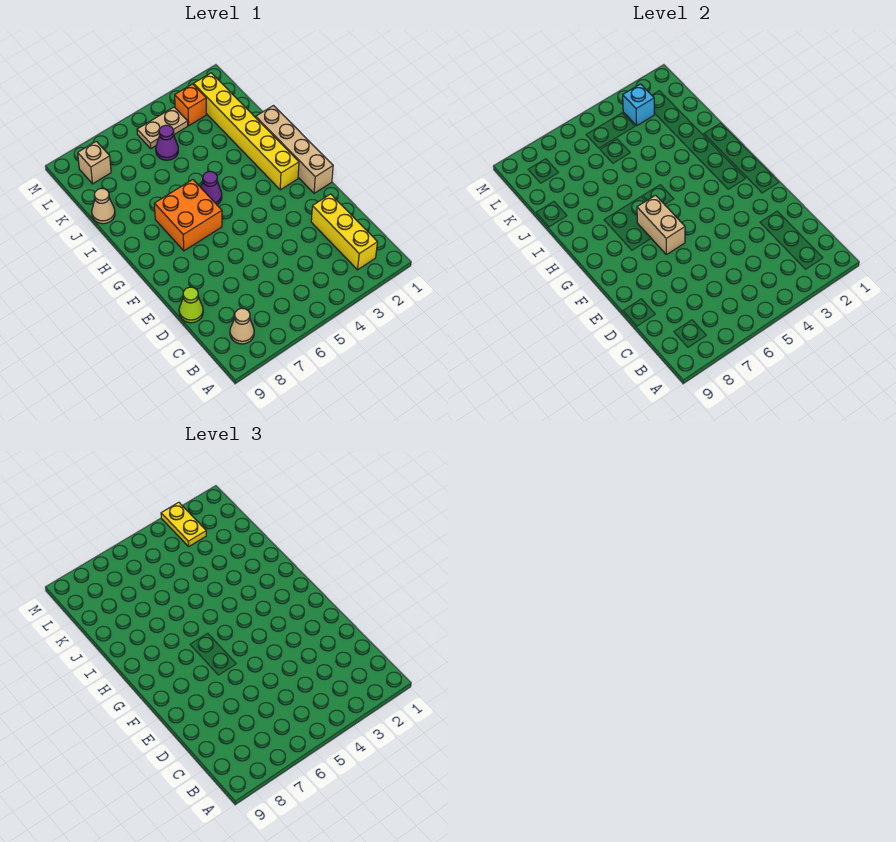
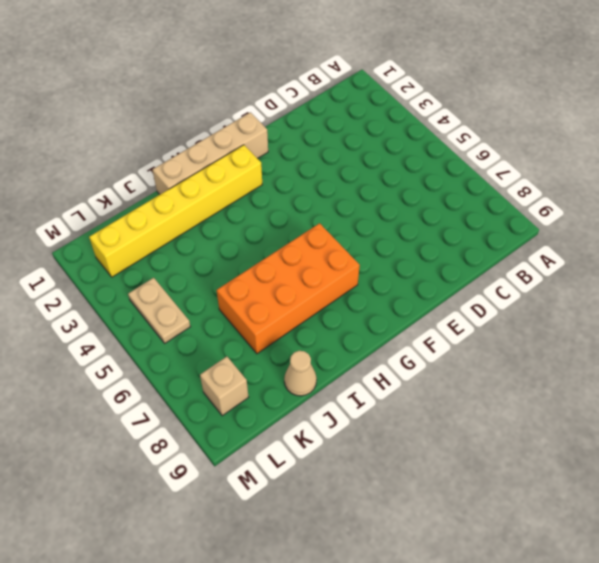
orange 2x4 brick [217,223,360,354] -> orange 2x2 brick [154,180,222,251]
none -> yellow 1x3 brick [311,194,377,270]
none -> tan 1x1 cone [230,308,254,344]
none -> lime 1x1 cone [179,287,203,323]

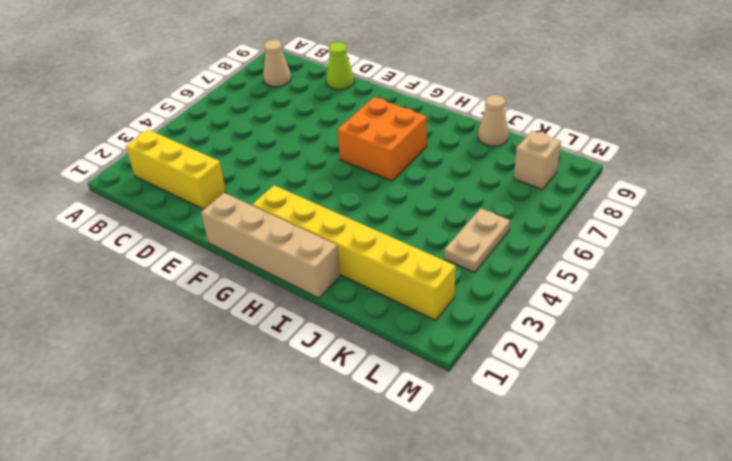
none -> purple 1x1 cone [201,172,222,205]
none -> purple 1x1 cone [156,125,178,160]
none -> orange 1x1 brick [175,84,206,125]

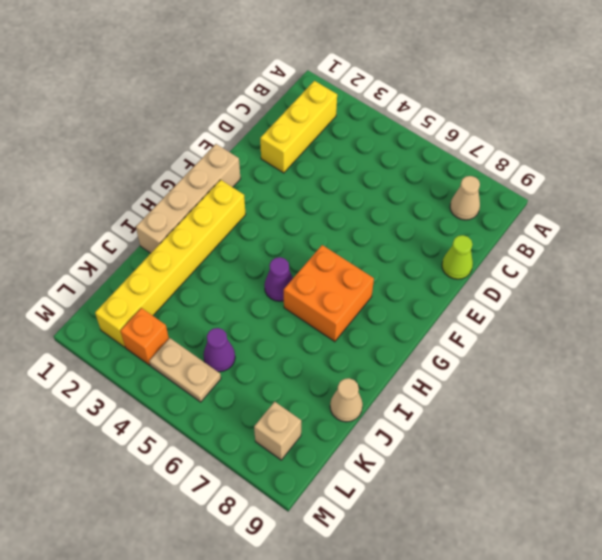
none -> tan 1x2 brick [637,195,685,255]
none -> cyan 1x1 brick [623,84,654,125]
none -> yellow 1x2 plate [161,502,206,546]

